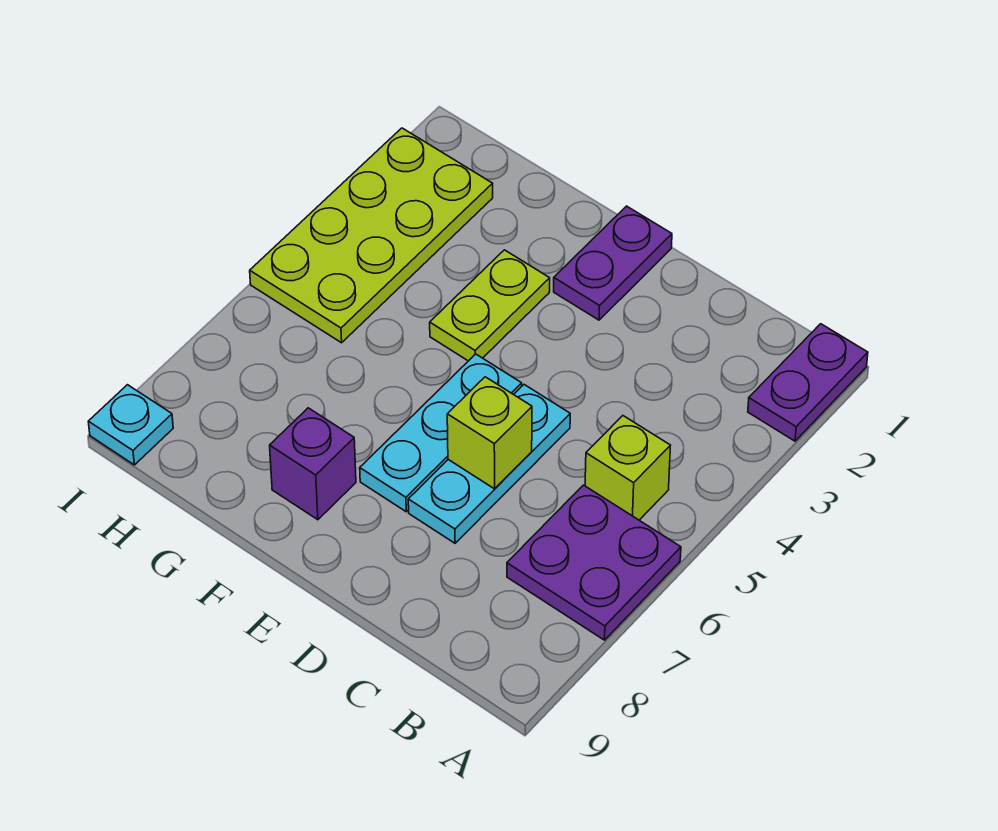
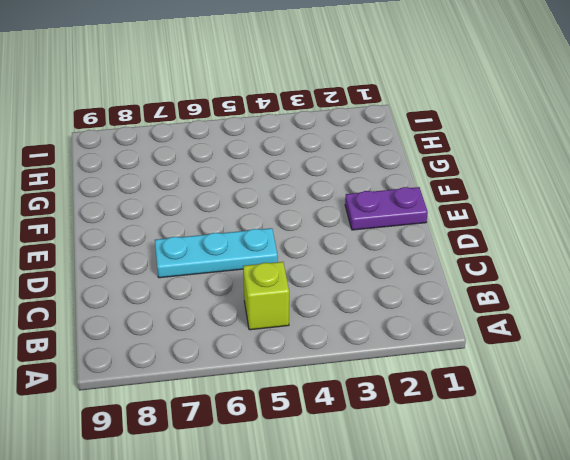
none -> purple 1x2 plate [748,324,868,441]
none -> purple 2x2 plate [507,485,681,640]

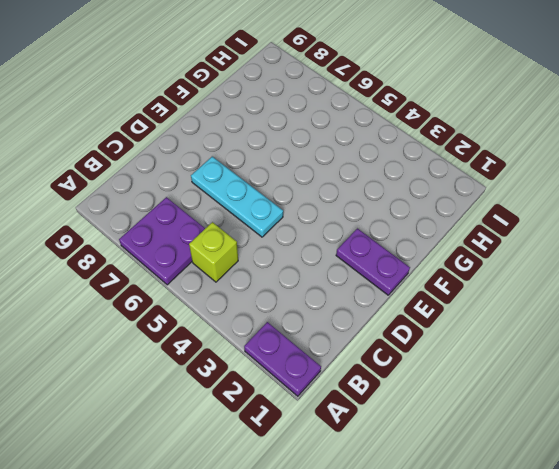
none -> cyan 1x3 plate [360,354,522,512]
none -> lime 1x2 plate [430,250,550,361]

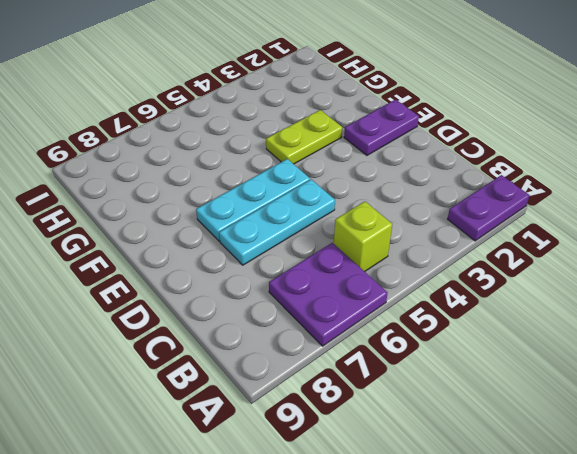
none -> purple 1x1 brick [270,408,356,520]
none -> lime 2x4 plate [250,128,493,343]

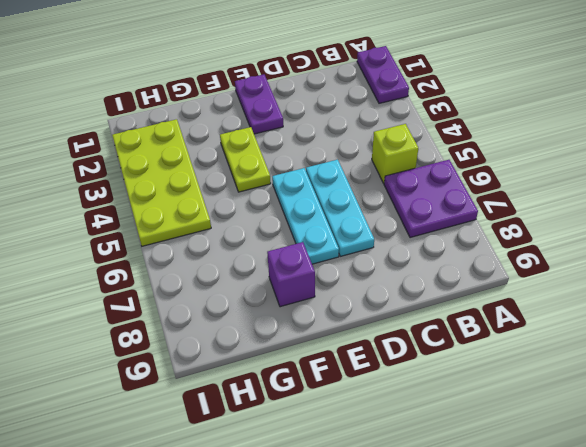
none -> cyan 1x1 plate [88,385,173,465]
none -> lime 1x1 brick [447,377,532,489]

